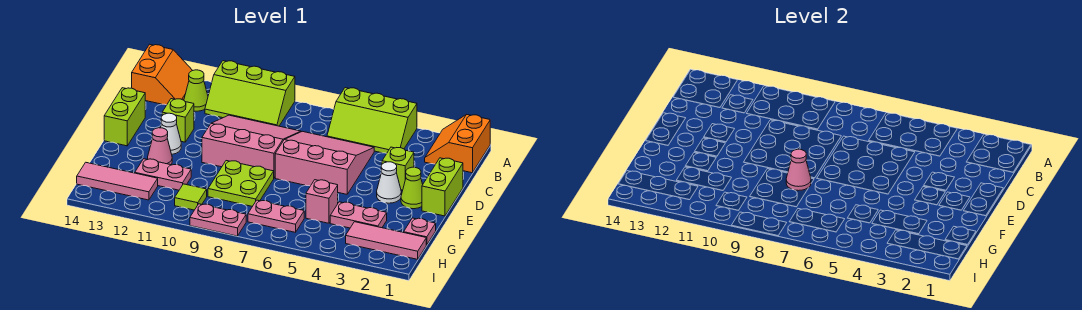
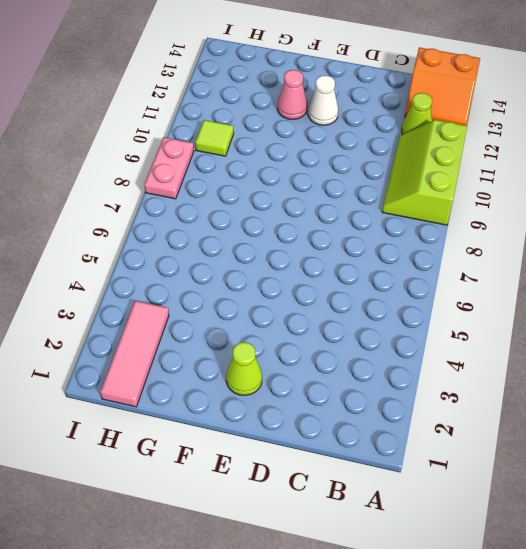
none -> orange 2x2 slope [425,114,490,173]
none -> lime 2x3 slope [327,88,417,154]
none -> pink 3x3 slope [275,131,374,194]

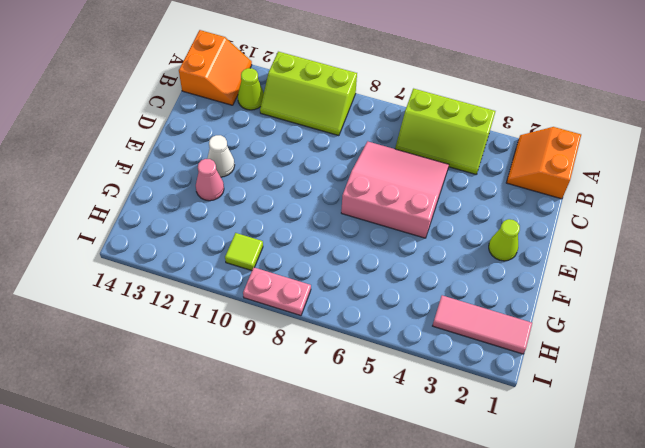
none -> pink 3x3 slope [202,115,301,178]
none -> lime 1x2 brick [422,158,463,216]
none -> lime 1x1 brick [382,147,414,190]

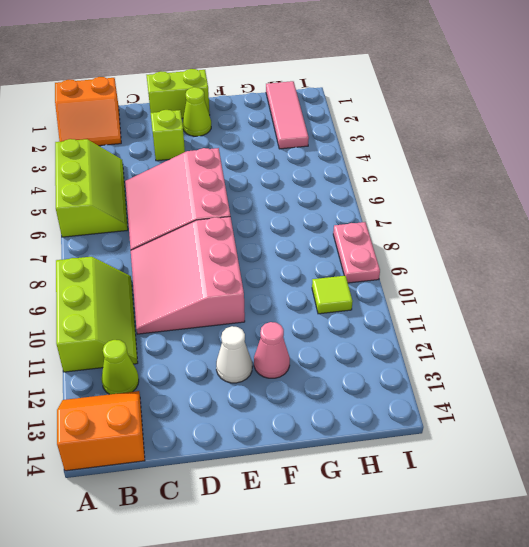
none -> lime 1x1 brick [162,99,194,142]
none -> lime 1x2 brick [104,88,145,146]
none -> white 1x1 cone [377,162,401,203]

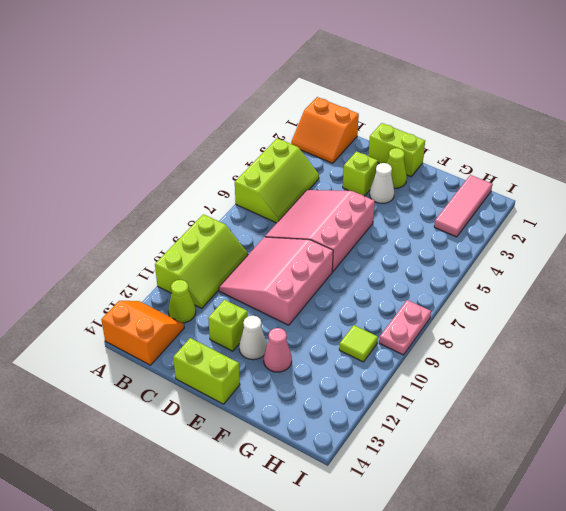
none -> lime 2x2 plate [208,161,274,206]
none -> pink 1x1 plate [404,218,436,245]
none -> pink 1x2 plate [330,202,387,228]

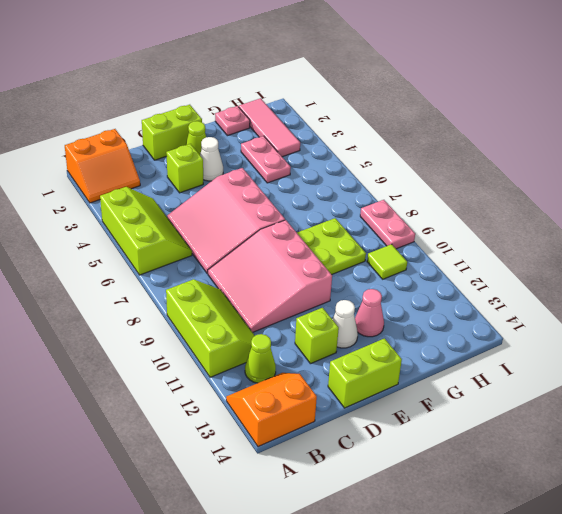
none -> pink 1x1 brick [306,180,338,223]
none -> pink 1x2 plate [135,159,191,190]
none -> pink 1x2 plate [248,200,304,232]

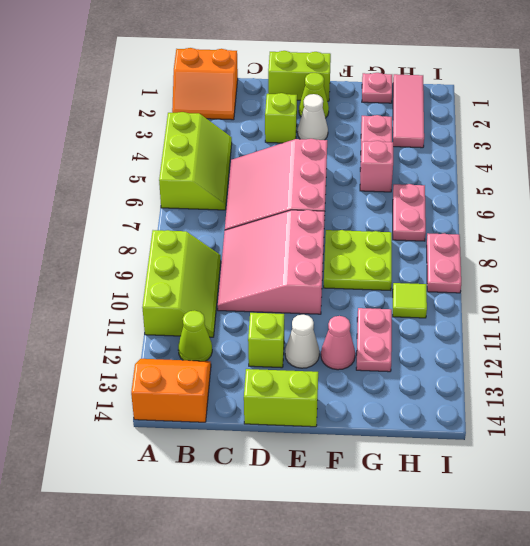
none -> pink 1x3 tile [77,162,158,200]
none -> pink 1x1 cone [786,149,811,191]

